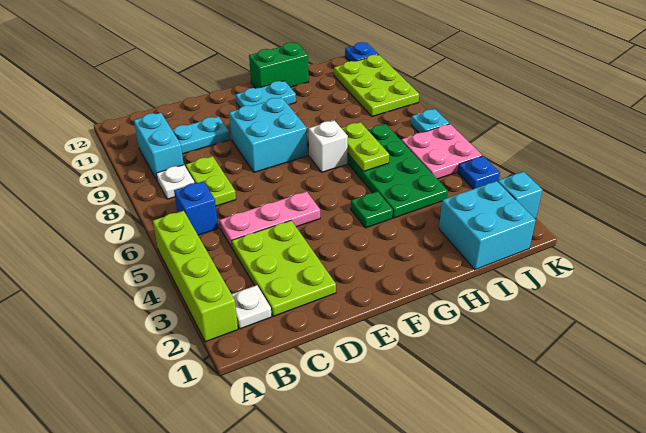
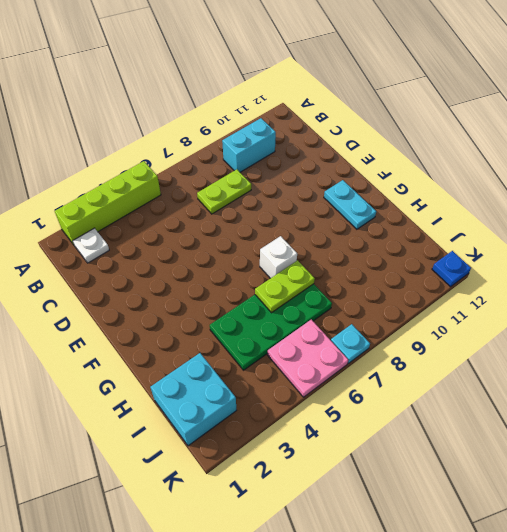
none -> blue 1x1 brick [174,181,218,235]
none -> white 1x1 plate [156,165,194,199]
none -> lime 2x3 plate [232,220,336,316]

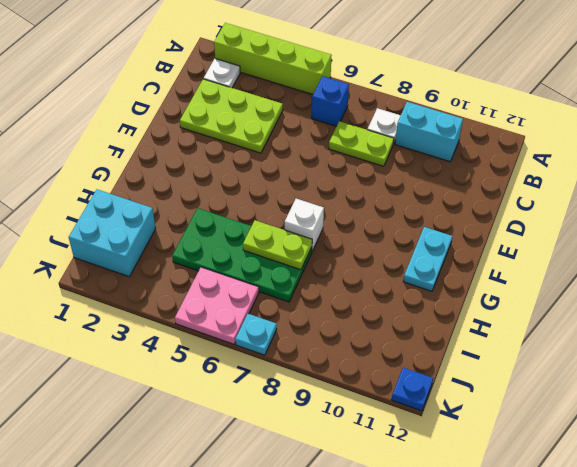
none -> pink 1x3 plate [219,191,320,248]
none -> cyan 1x2 plate [172,116,230,154]
none -> cyan 2x2 brick [229,97,307,172]

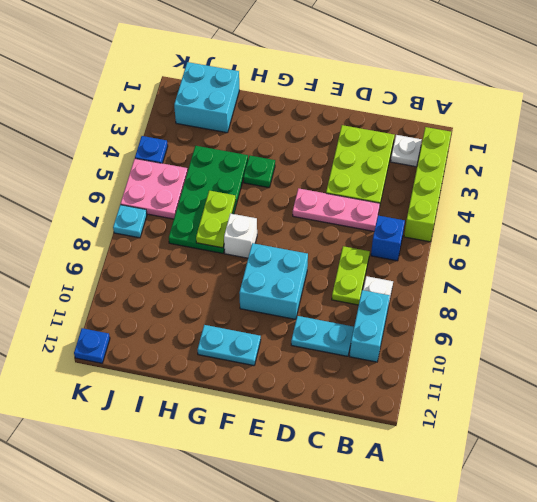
none -> green 1x2 brick [249,42,309,88]
none -> lime 2x3 plate [334,55,419,116]
none -> cyan 1x1 brick [498,172,542,219]

